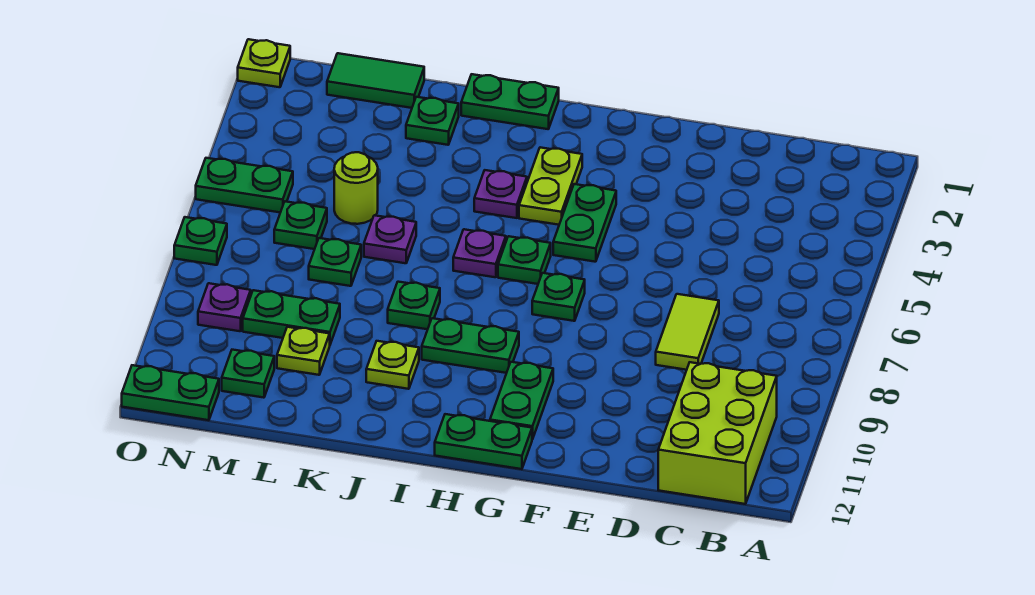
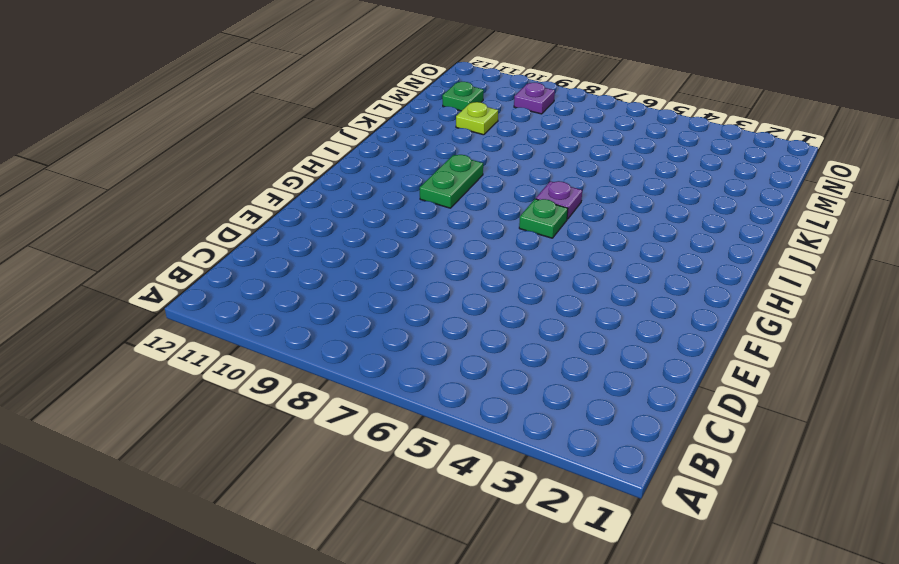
none -> lime 2x3 brick [658,362,777,504]
none -> lime 1x2 tile [656,294,719,370]
none -> green 1x2 plate [553,184,616,262]

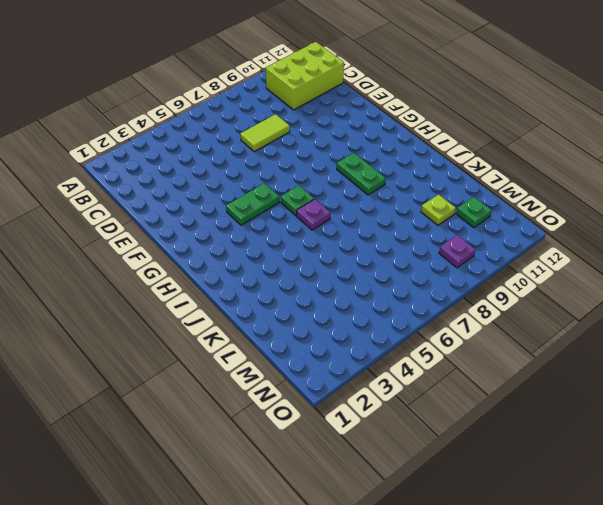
none -> green 1x1 plate [532,273,585,321]
none -> green 1x2 plate [490,362,553,439]
none -> green 1x2 plate [435,414,532,469]

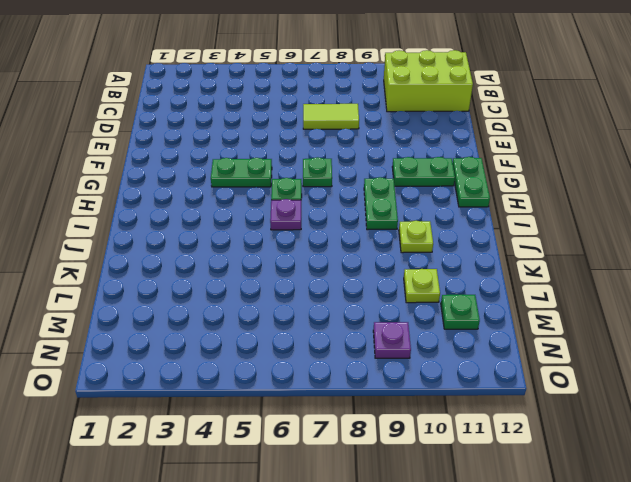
none -> lime 1x2 plate [519,147,582,225]
none -> green 1x2 plate [461,74,559,129]
none -> purple 1x1 plate [474,170,527,218]

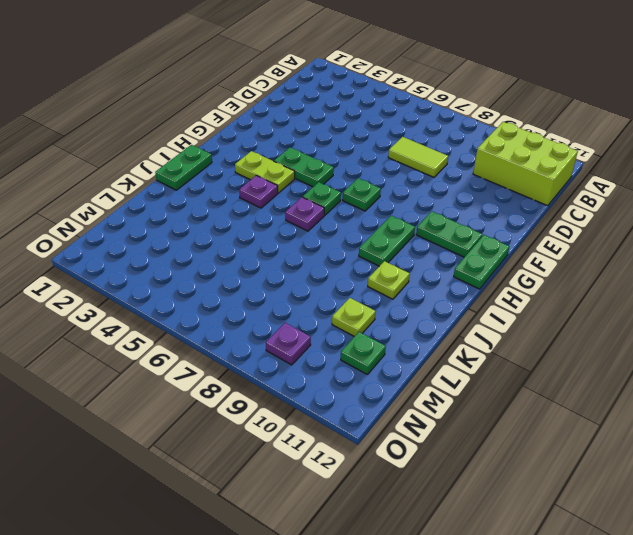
none -> green 1x1 plate [388,282,440,329]
none -> green 1x1 plate [406,97,459,145]
none -> purple 1x1 plate [364,215,416,263]

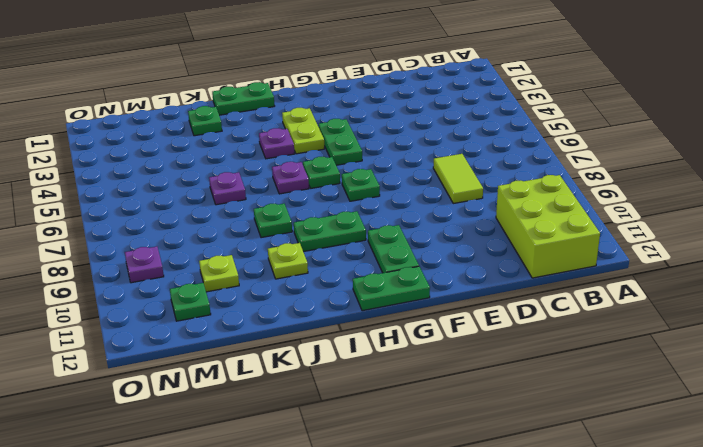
none -> green 1x2 tile [327,53,424,108]
none -> lime 1x1 round brick [334,152,378,224]
none -> green 1x1 plate [309,238,361,286]

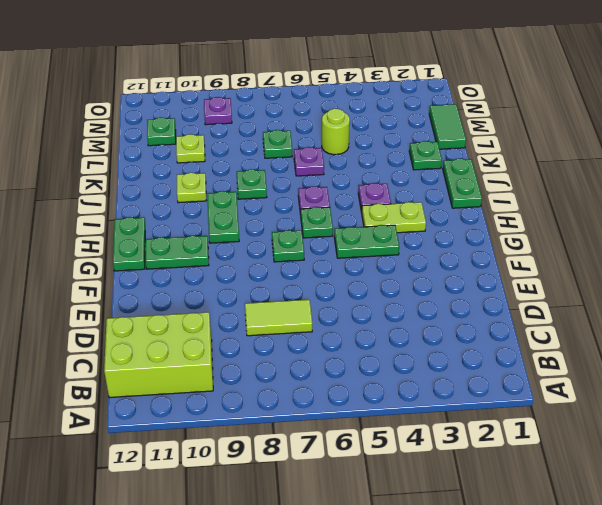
none -> green 1x2 plate [243,290,340,344]
none -> green 1x1 plate [274,201,327,249]
none -> green 1x2 plate [196,158,293,213]

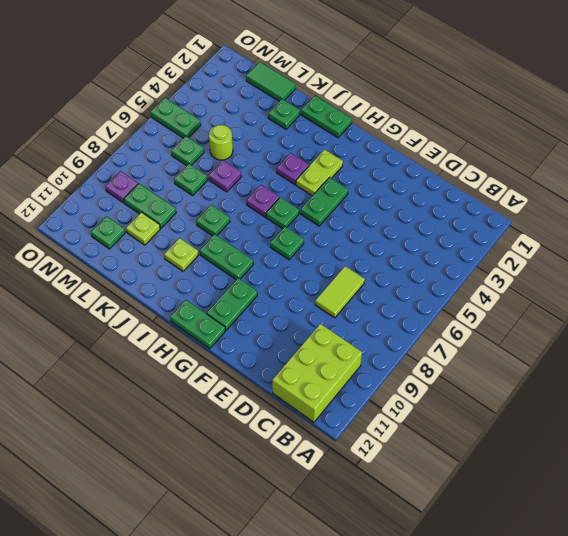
none -> green 1x2 plate [122,365,219,420]
none -> lime 1x1 plate [238,39,290,87]
none -> green 1x1 plate [174,217,227,265]

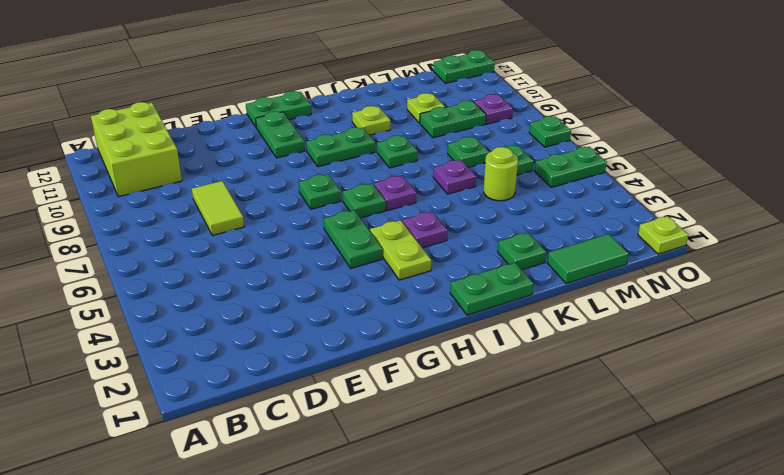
none -> green 1x1 plate [222,350,274,398]

